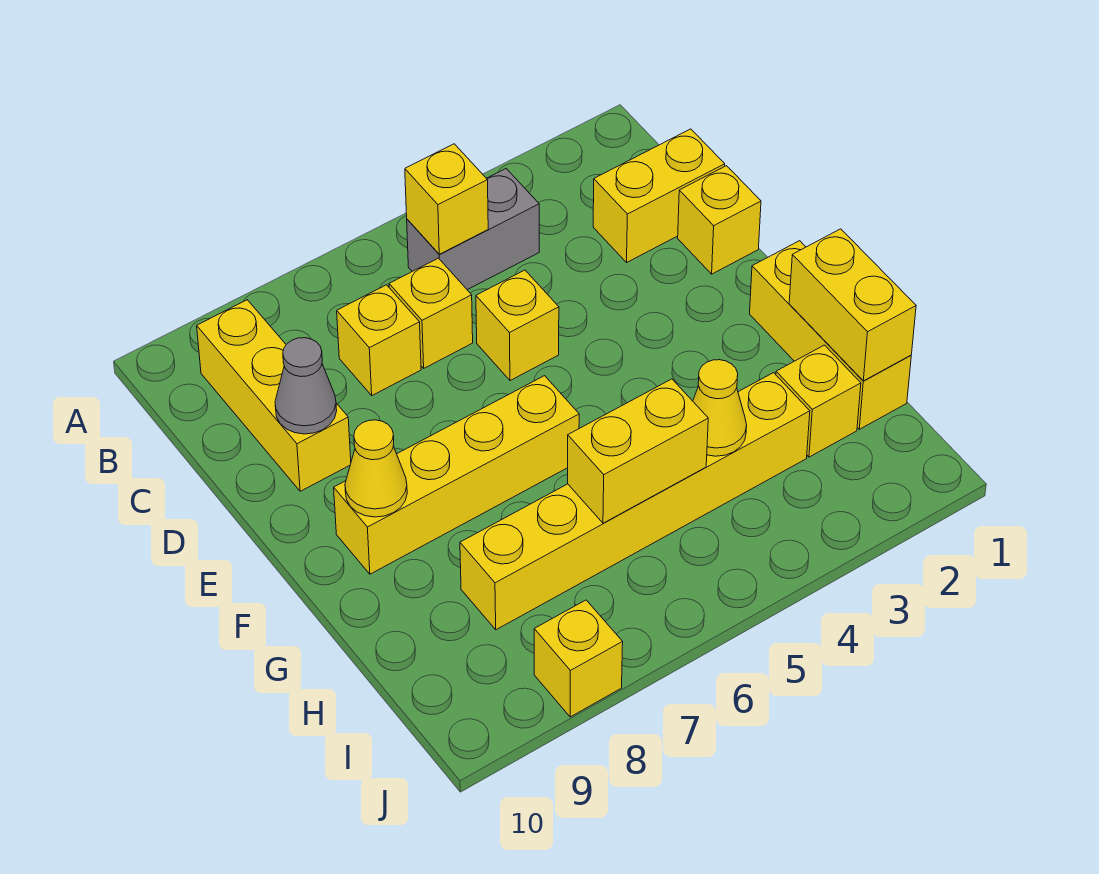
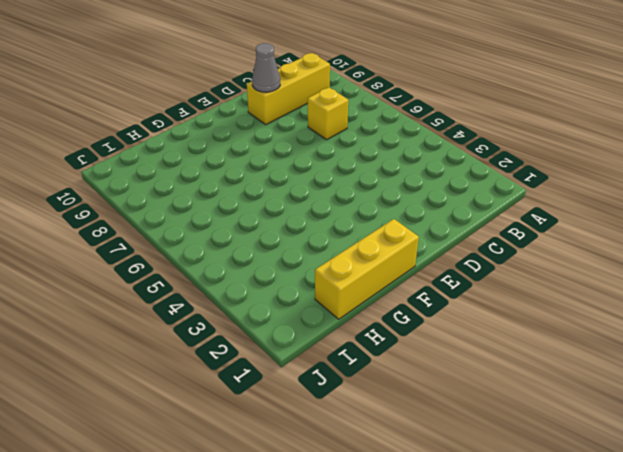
none -> grey 1x2 brick [407,169,539,290]
none -> yellow 1x2 brick [593,129,725,262]
none -> yellow 1x1 brick [389,258,473,368]

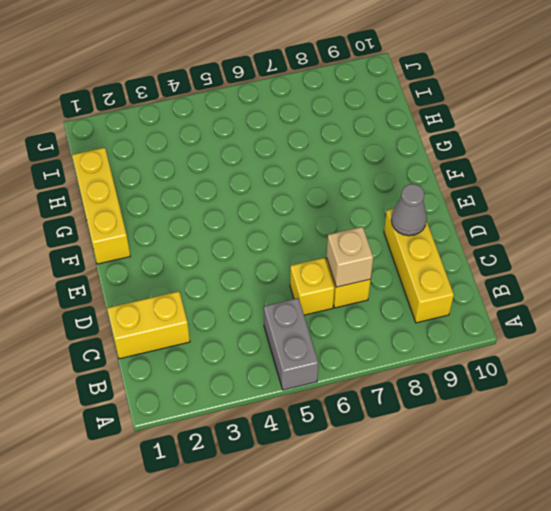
grey 1x2 brick [264,298,319,390] -> grey 1x2 brick turned to [407,169,539,290]
tan 1x1 brick [326,227,373,287] -> none
none -> yellow 1x1 brick [678,166,761,274]
none -> yellow 1x1 brick [476,270,559,381]
none -> yellow 1x4 brick [334,376,579,574]

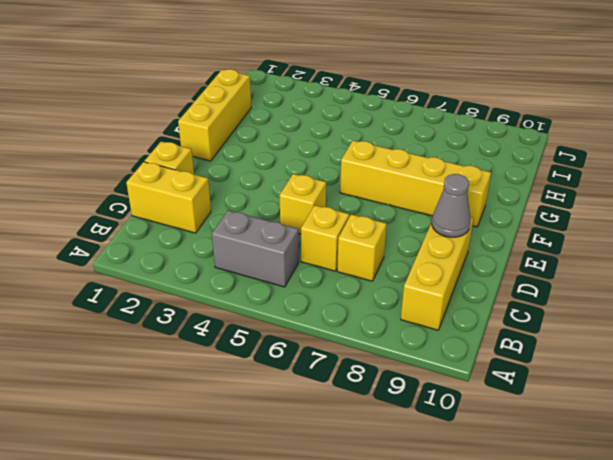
none -> yellow 1x1 brick [776,345,861,457]
none -> yellow 1x6 brick [460,373,810,630]
none -> yellow 1x1 brick [534,600,623,717]

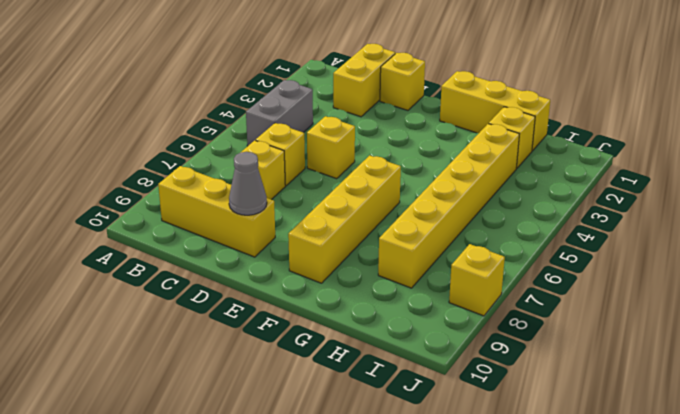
none -> yellow 1x1 brick [405,144,488,254]
none -> yellow 1x1 cone [345,420,407,517]
none -> yellow 1x2 brick [789,229,916,381]

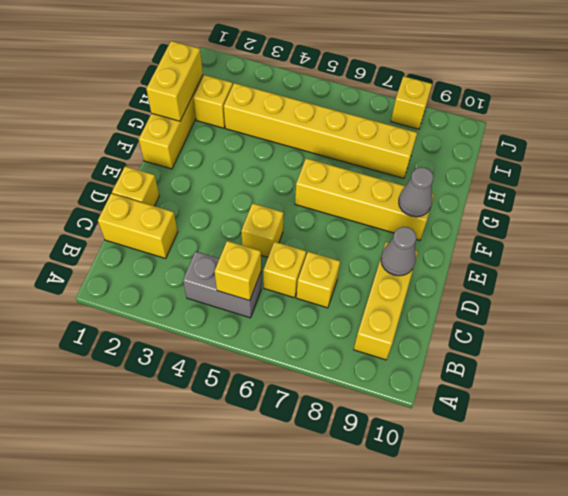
grey 1x1 cone [399,167,433,217] -> yellow 1x1 cone [345,420,407,517]
none -> yellow 1x1 cone [693,360,747,456]
none -> yellow 1x2 brick [568,379,708,523]

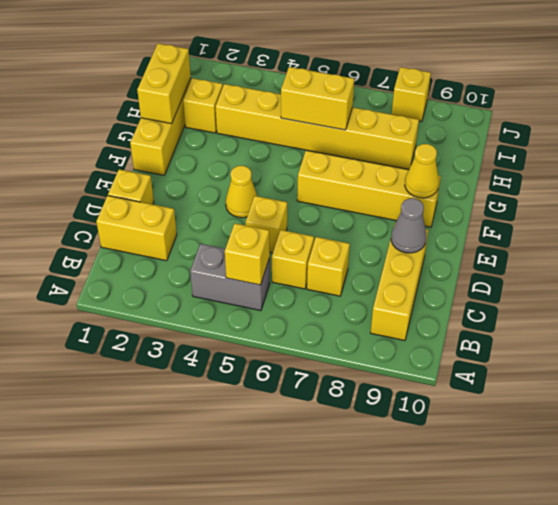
yellow 1x1 cone [226,166,257,218] -> yellow 1x1 cone moved to [693,360,747,456]

